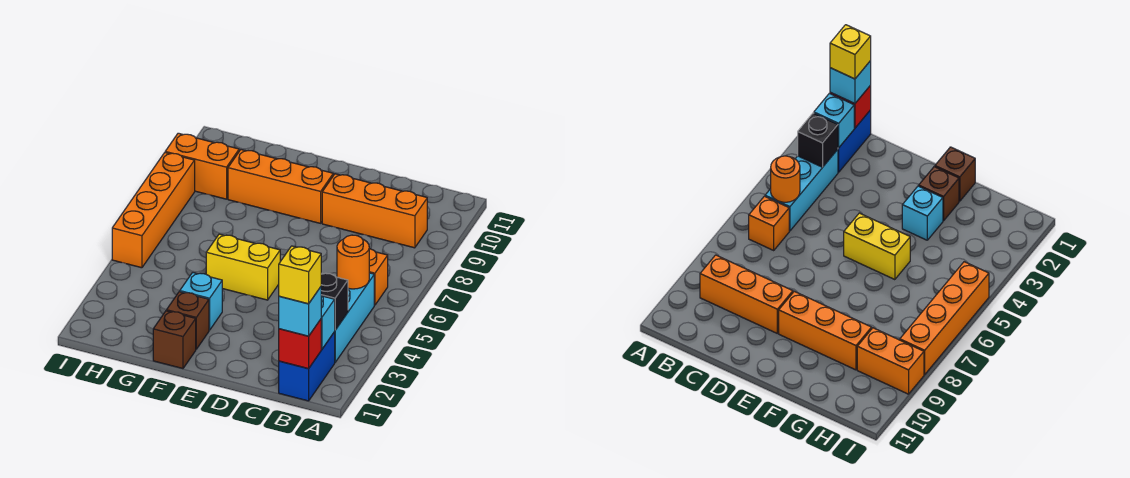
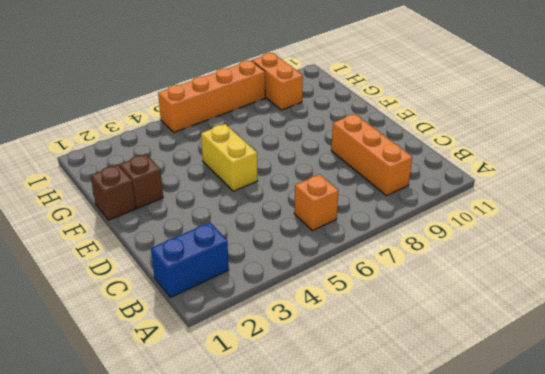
none -> cyan 1x3 brick [334,273,374,362]
none -> orange 1x3 brick [228,150,333,223]
none -> cyan 1x1 brick [180,272,222,330]

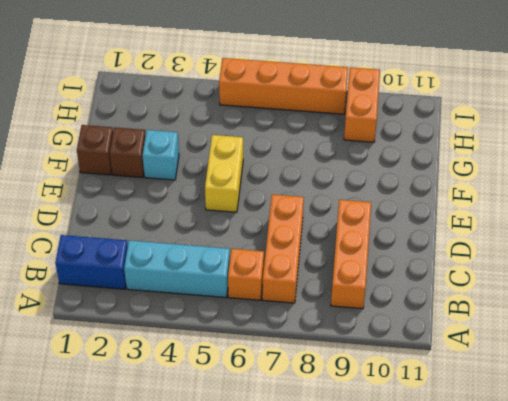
orange 1x3 brick [262,194,304,303] -> orange 1x3 brick moved to [228,150,333,223]
none -> red 1x1 brick [279,319,321,369]
none -> cyan 1x1 brick [321,295,335,349]
none -> black 1x1 brick [321,273,348,330]

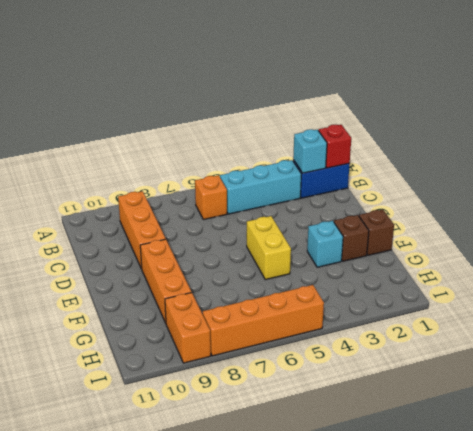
none -> black 1x1 brick [321,273,348,330]
none -> orange 1x1 round brick [337,235,369,289]
none -> cyan 1x1 brick [279,287,321,336]

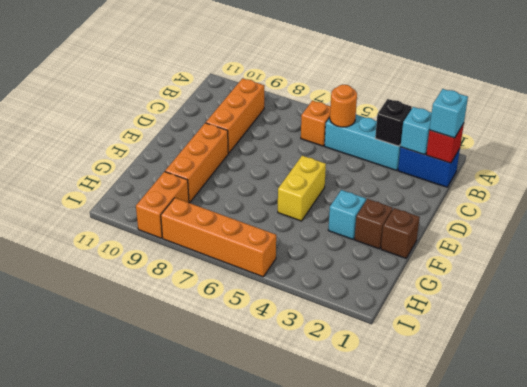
none -> yellow 1x1 brick [279,246,321,304]

